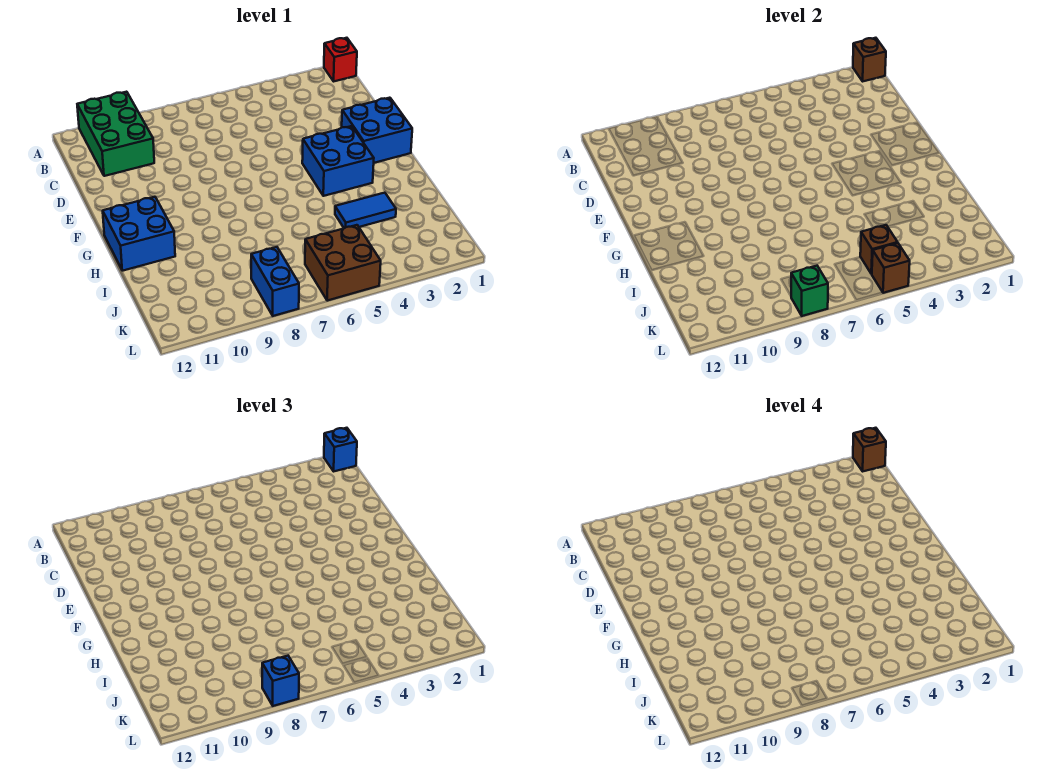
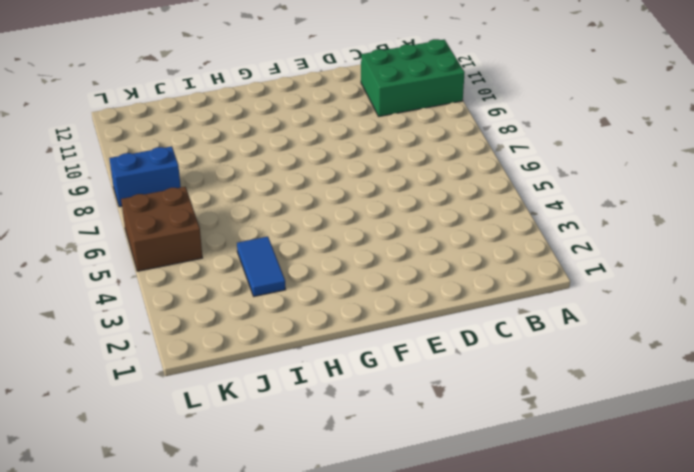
none -> red 1x1 brick [324,38,357,81]
none -> blue 2x2 brick [342,98,412,163]
none -> blue 2x2 brick [302,126,374,196]

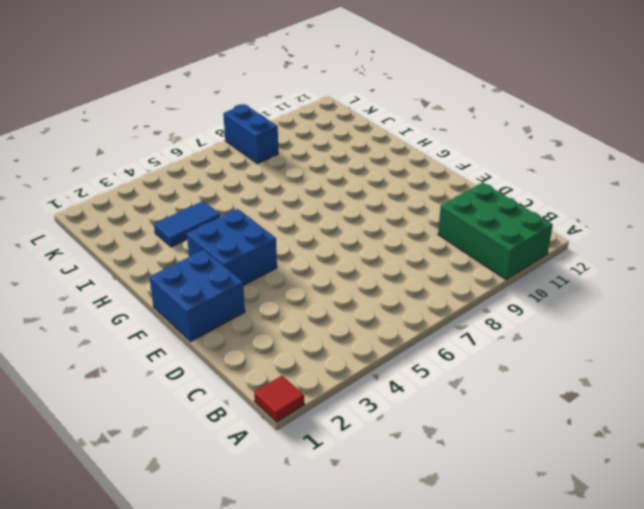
red 1x1 tile [254,376,304,422] -> red 1x1 brick [324,38,357,81]
none -> blue 2x2 brick [103,197,175,271]
none -> brown 2x2 brick [305,225,381,301]
none -> brown 1x1 brick [853,38,886,81]

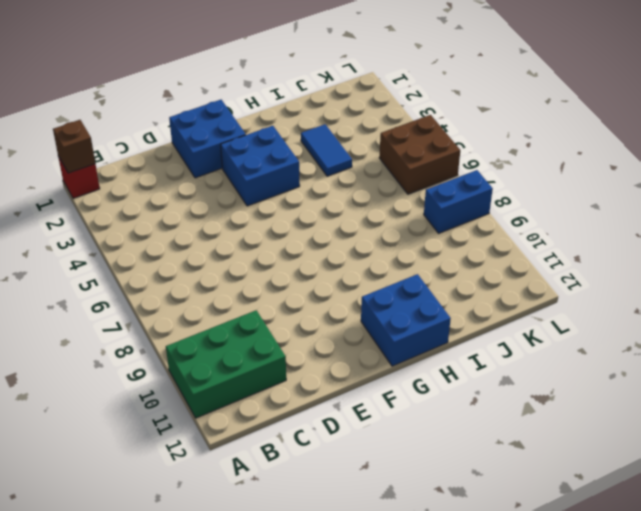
none -> brown 1x1 brick [860,225,898,274]
none -> brown 1x1 brick [872,243,910,293]
none -> green 1x1 brick [791,266,828,316]

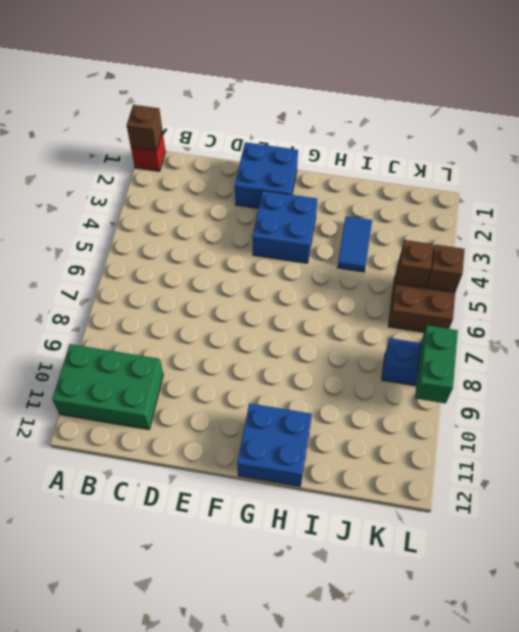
green 1x2 brick [415,325,458,403] -> green 1x1 brick [791,266,828,316]
none -> blue 1x1 brick [324,428,357,471]
none -> blue 1x1 brick [262,656,299,706]
none -> brown 1x1 brick [853,428,886,471]

